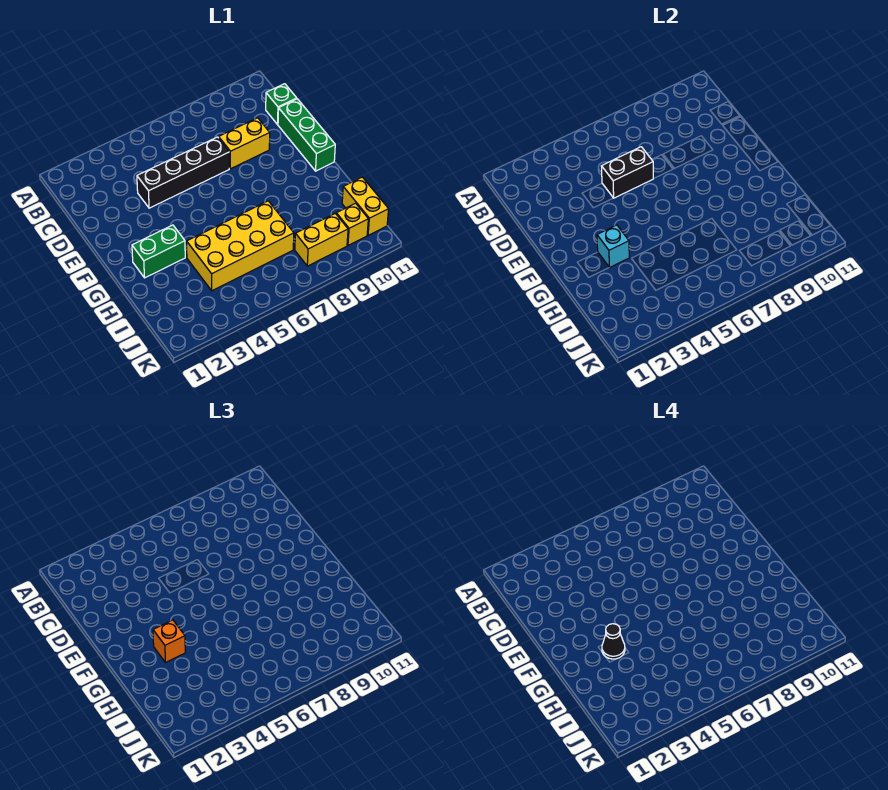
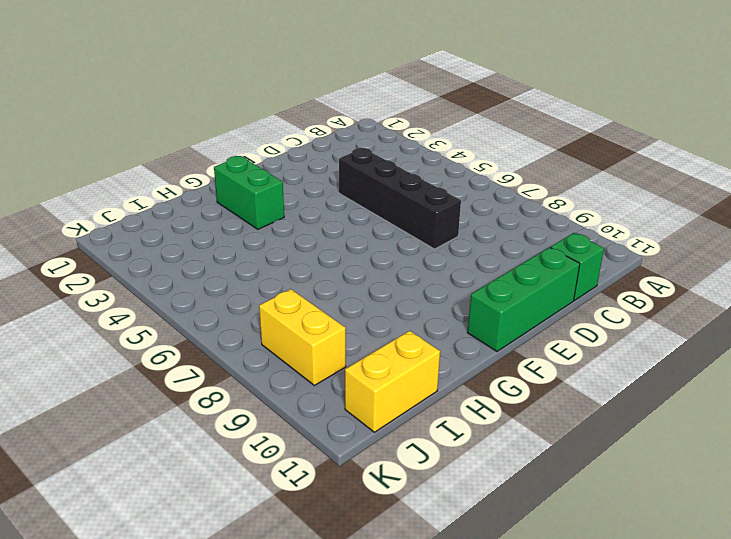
none -> yellow 1x2 brick [219,118,270,169]
none -> yellow 2x4 brick [187,201,294,291]
none -> yellow 1x1 brick [336,203,368,246]

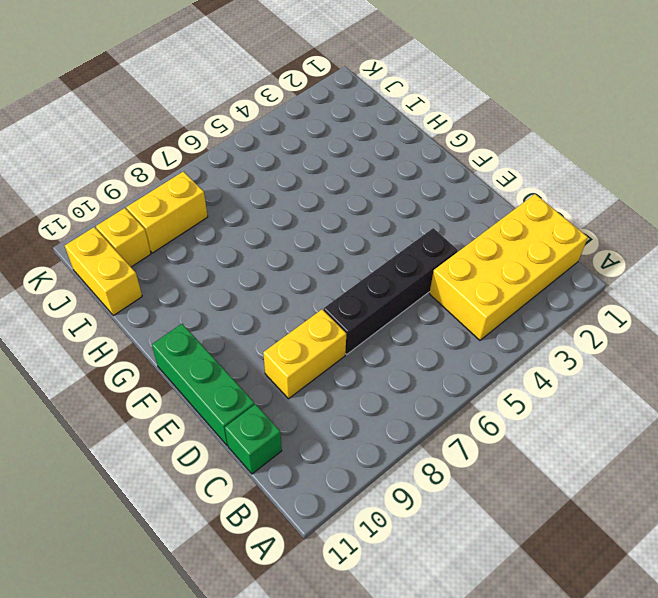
yellow 2x4 brick [429,194,588,340] -> yellow 2x4 brick moved to [187,201,294,291]
none -> green 1x2 brick [132,225,185,278]
none -> black 1x2 brick [601,147,653,198]
none -> cyan 1x1 brick [597,225,629,268]

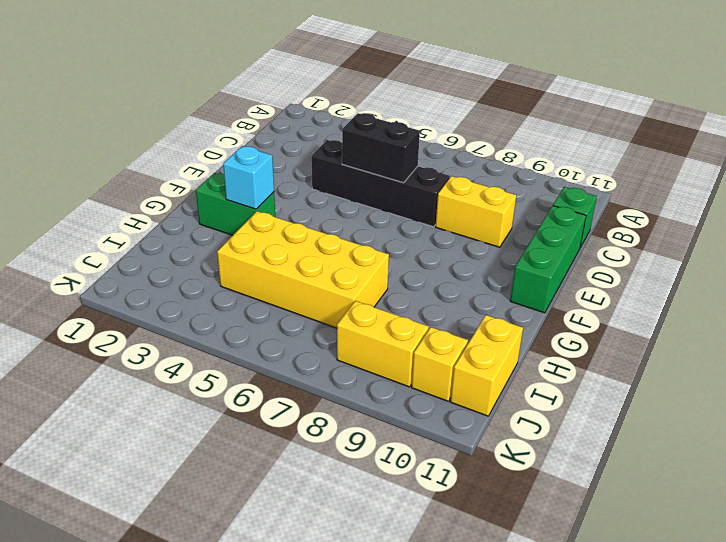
none -> orange 1x1 brick [153,620,185,663]
none -> black 1x1 cone [602,624,625,659]

